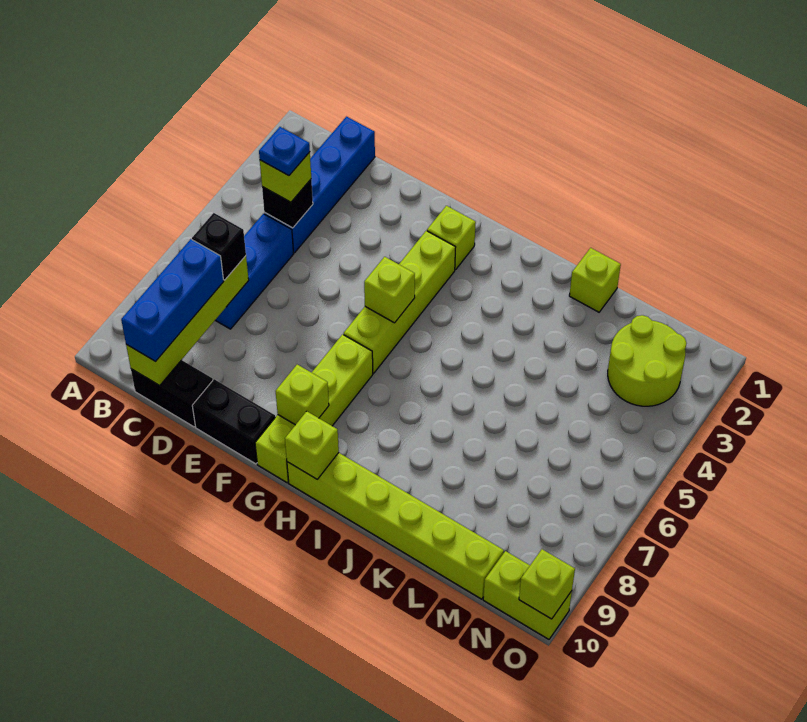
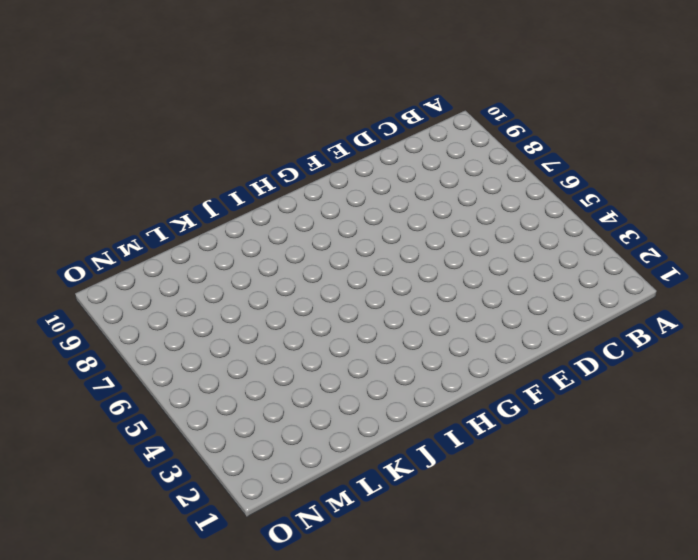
none -> blue 1x4 brick [264,117,375,253]
none -> blue 1x3 brick [215,214,294,329]
none -> black 1x2 brick [131,360,213,427]

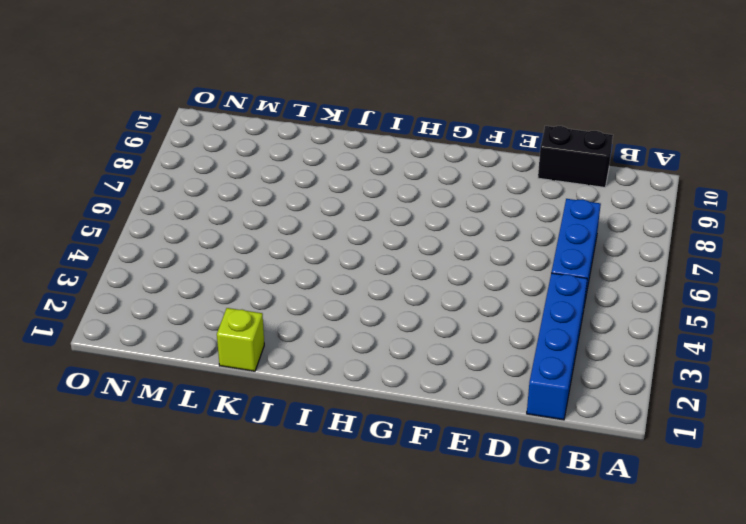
none -> black 1x2 brick [192,379,275,464]
none -> lime 1x1 brick [427,206,476,270]
none -> lime 1x4 brick [344,231,456,373]

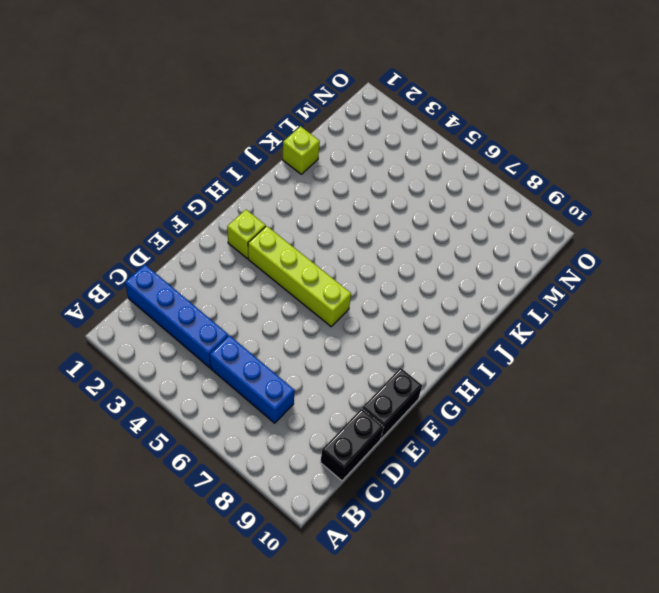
none -> lime 1x4 brick [255,334,373,483]
none -> lime 1x6 brick [287,453,504,599]
none -> lime 2x2 round brick [608,315,686,406]

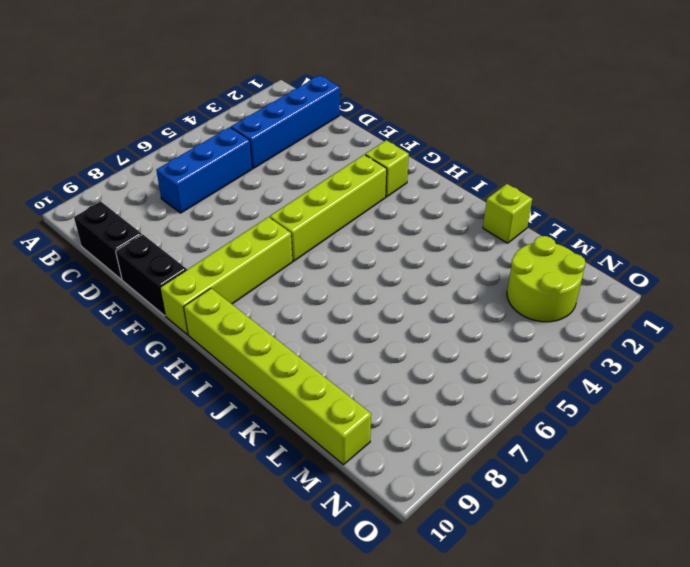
none -> lime 1x2 brick [483,551,572,639]
none -> black 1x1 brick [262,180,313,228]
none -> lime 1x4 brick [126,256,249,386]

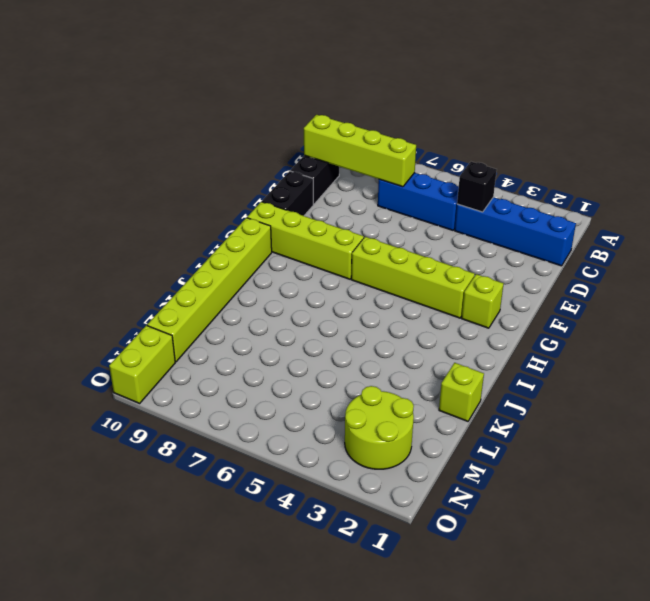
none -> lime 1x1 brick [364,257,415,323]
none -> lime 1x1 brick [275,365,329,425]
none -> lime 1x1 brick [285,411,339,479]

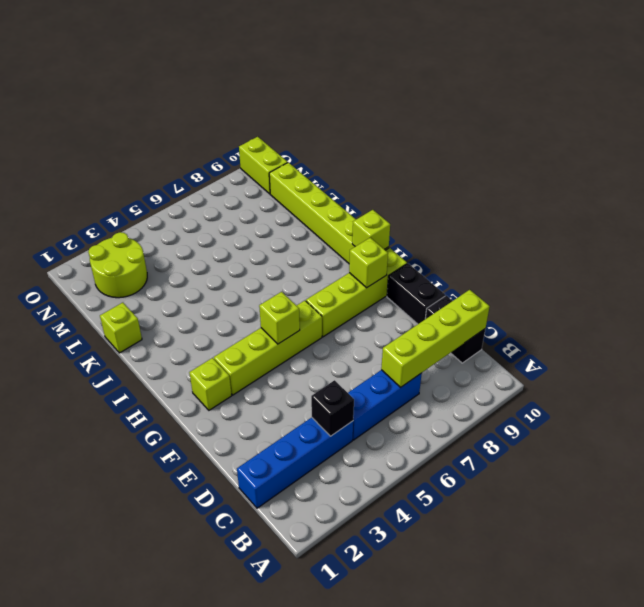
none -> lime 1x1 brick [519,549,575,619]
none -> lime 1x1 brick [260,152,311,202]
none -> black 1x1 brick [192,213,246,280]

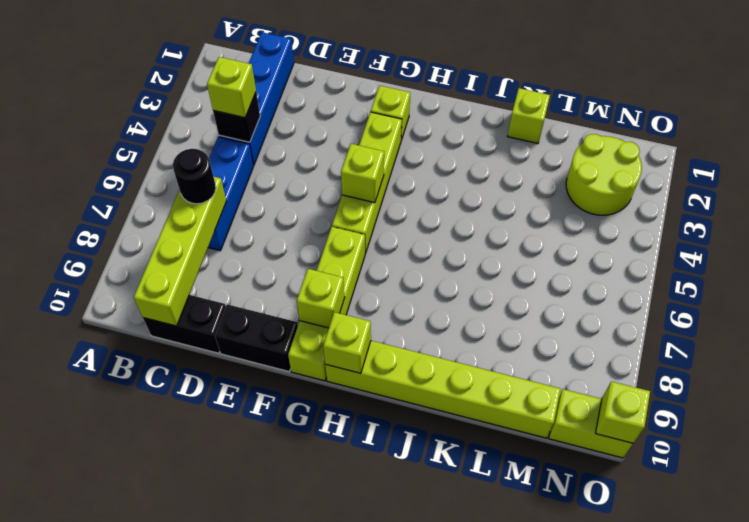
black 1x1 round brick [173,149,216,204] -> black 1x1 brick [192,213,246,280]
none -> blue 1x3 brick [121,239,224,362]
none -> blue 1x1 plate [259,127,310,176]

